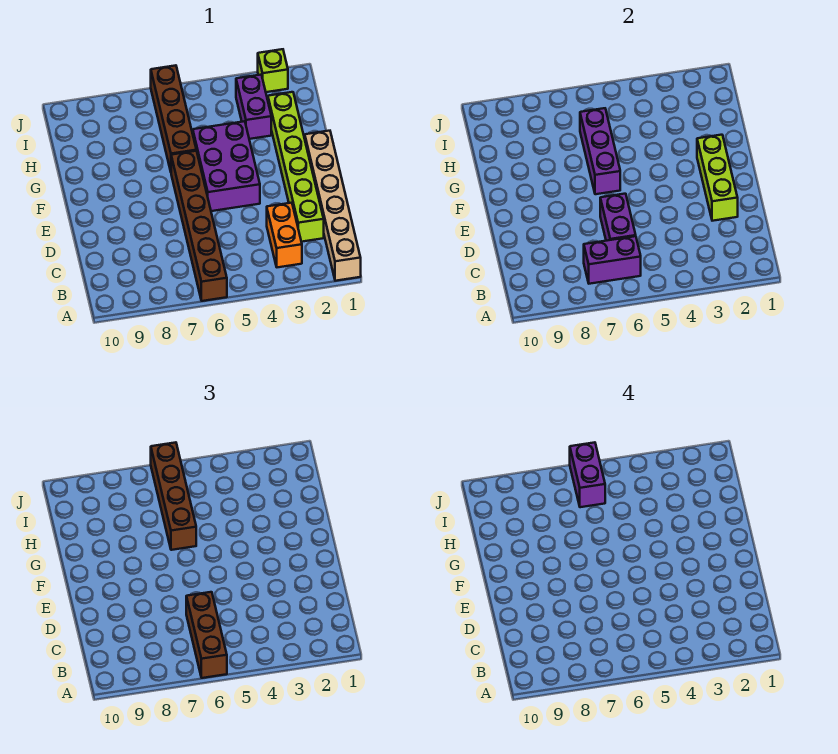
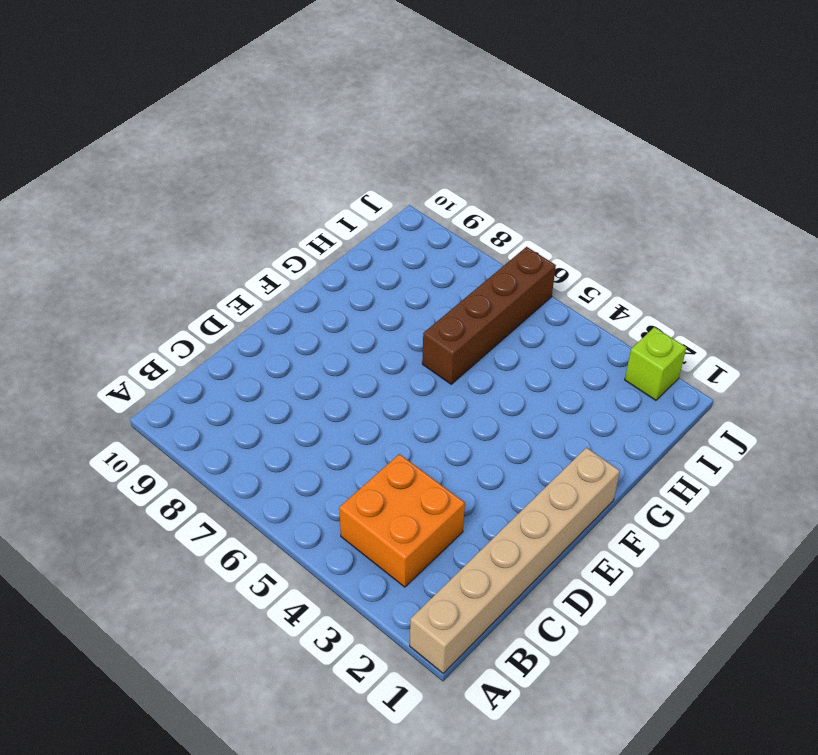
orange 2x2 brick [339,454,465,587] -> orange 1x2 brick [267,203,302,267]
none -> brown 1x6 brick [171,151,227,301]
none -> lime 1x6 brick [268,92,324,242]
none -> purple 2x3 brick [193,121,260,211]

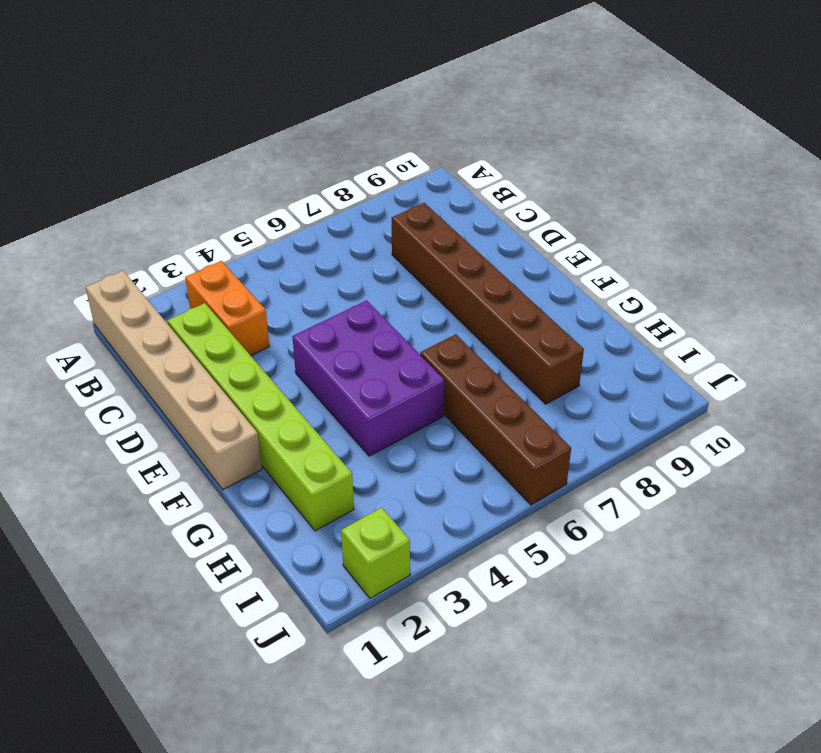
brown 1x6 brick [392,203,584,404] -> brown 1x6 brick moved to [171,151,227,301]
none -> purple 1x2 brick [236,75,271,139]
none -> purple 1x2 brick [584,236,641,284]
none -> purple 1x2 brick [600,194,636,241]

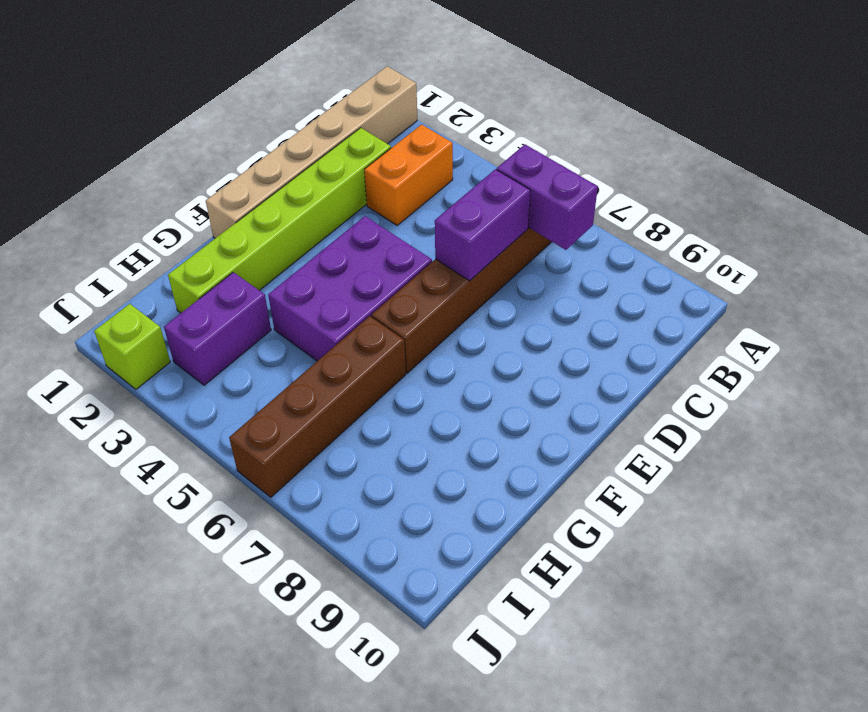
none -> lime 1x3 brick [697,135,738,221]
none -> purple 1x3 brick [580,108,620,194]
none -> brown 1x3 brick [186,592,227,678]

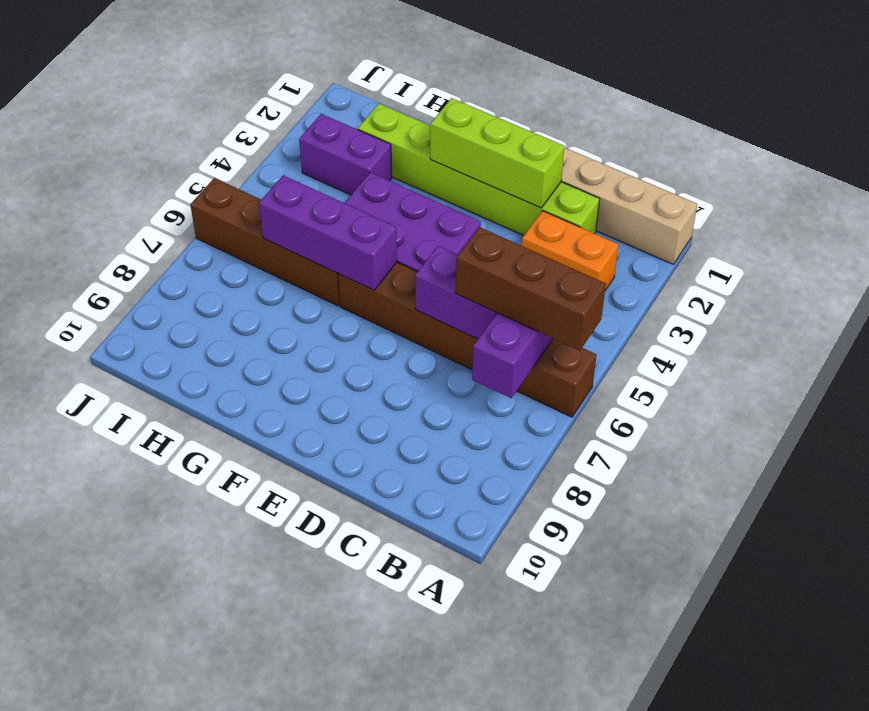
none -> lime 1x1 brick [258,49,288,92]
none -> brown 1x4 brick [151,442,196,550]
none -> purple 1x2 brick [570,442,605,507]

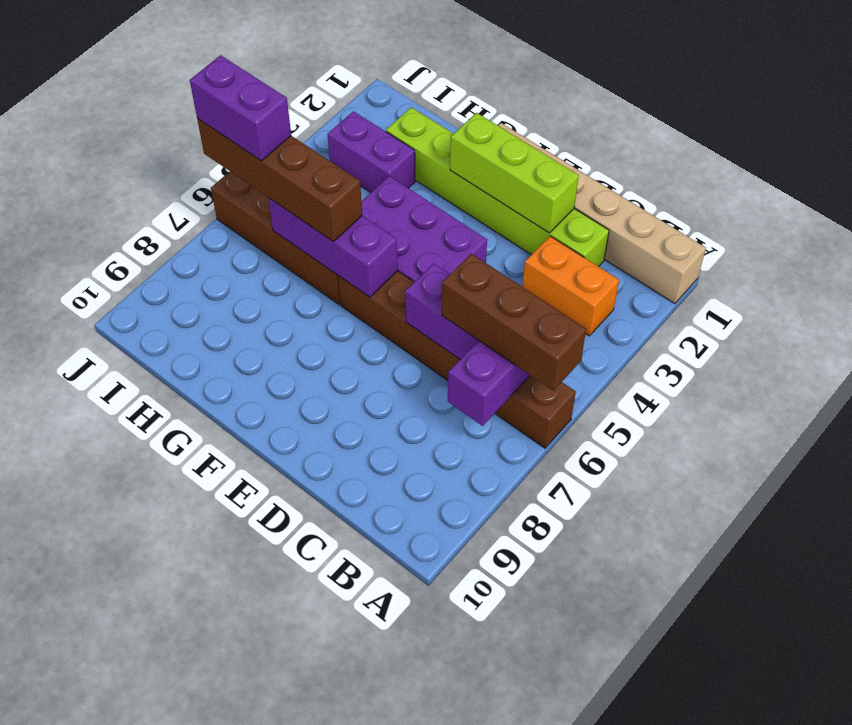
none -> lime 1x1 brick [258,49,288,92]

